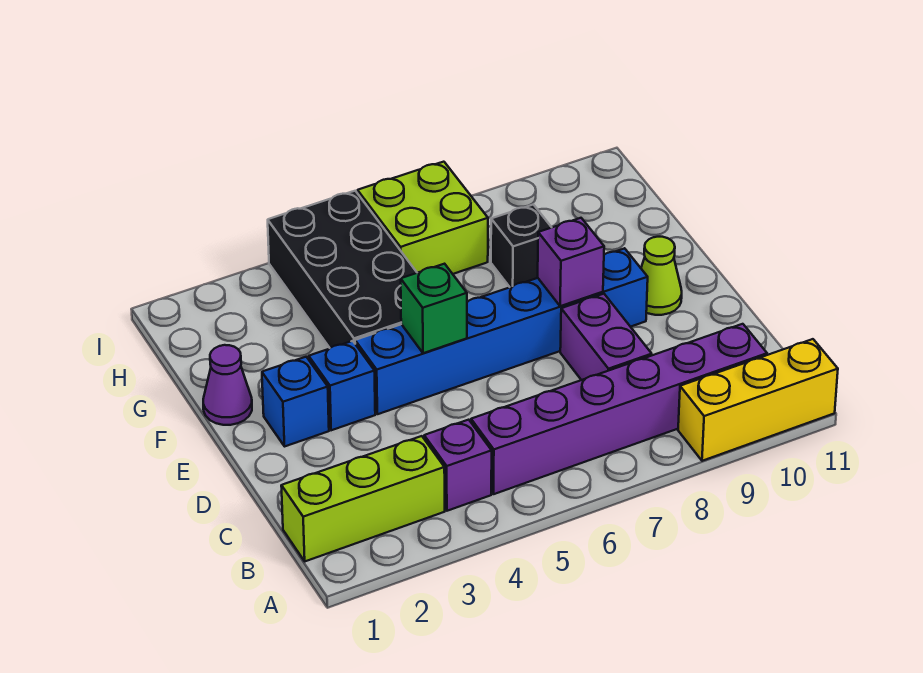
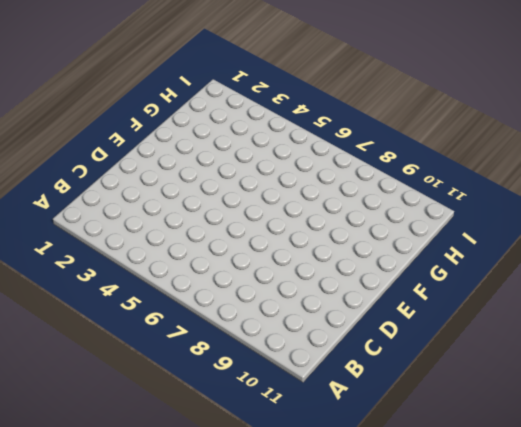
none -> yellow 1x3 brick [678,339,838,461]
none -> lime 1x3 brick [281,436,445,561]
none -> purple 1x1 brick [424,420,492,511]

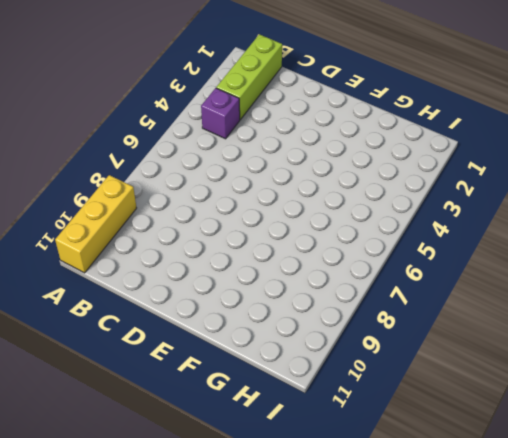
none -> purple 1x6 brick [471,324,767,494]
none -> purple 1x2 brick [560,294,652,380]
none -> blue 1x1 brick [262,357,329,446]

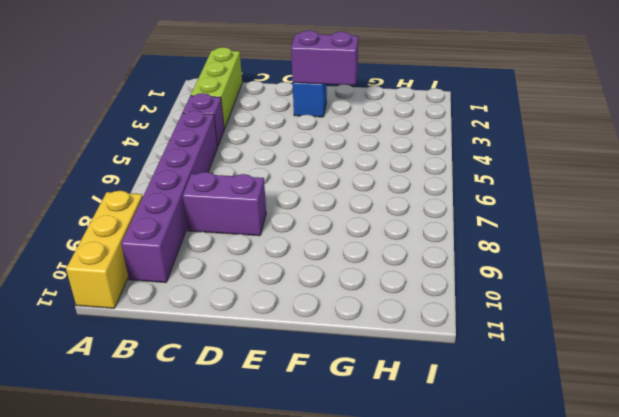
purple 1x2 brick [291,30,358,85] -> none
none -> blue 1x1 brick [309,341,375,430]
none -> blue 1x6 brick [355,248,648,414]
none -> lime 1x1 cone [641,237,682,315]

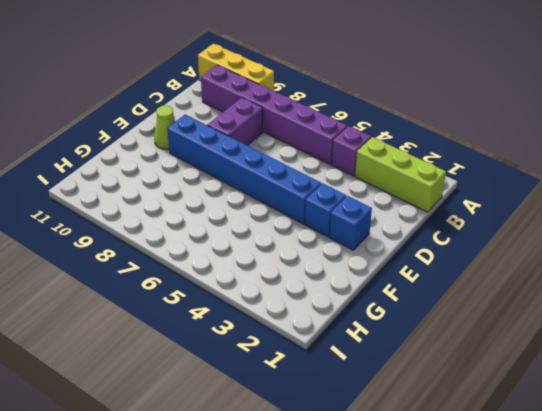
none -> purple 1x1 cone [203,345,252,425]
none -> black 2x4 brick [268,191,417,348]
none -> black 1x1 brick [491,205,552,287]

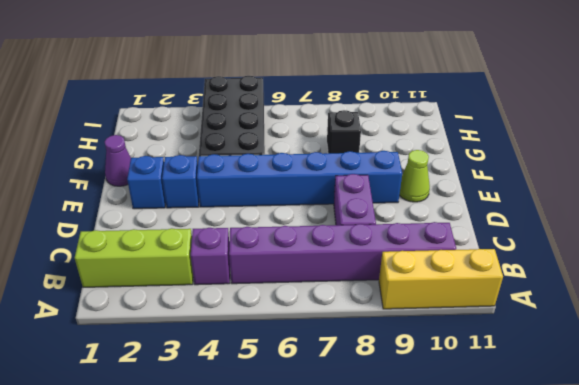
none -> lime 2x2 brick [358,162,488,274]
none -> green 1x1 brick [401,264,467,353]
none -> purple 1x1 brick [538,218,604,306]

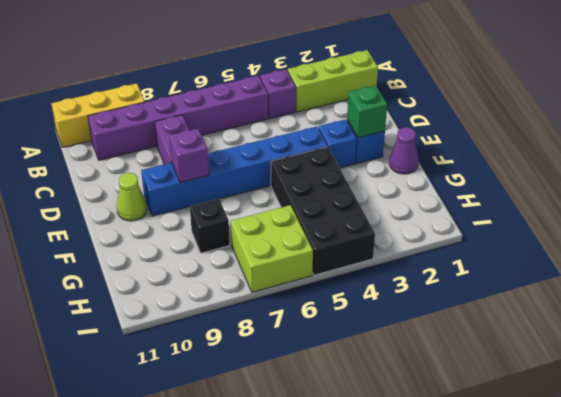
green 1x1 brick [347,85,387,138] -> green 1x1 brick moved to [401,264,467,353]

